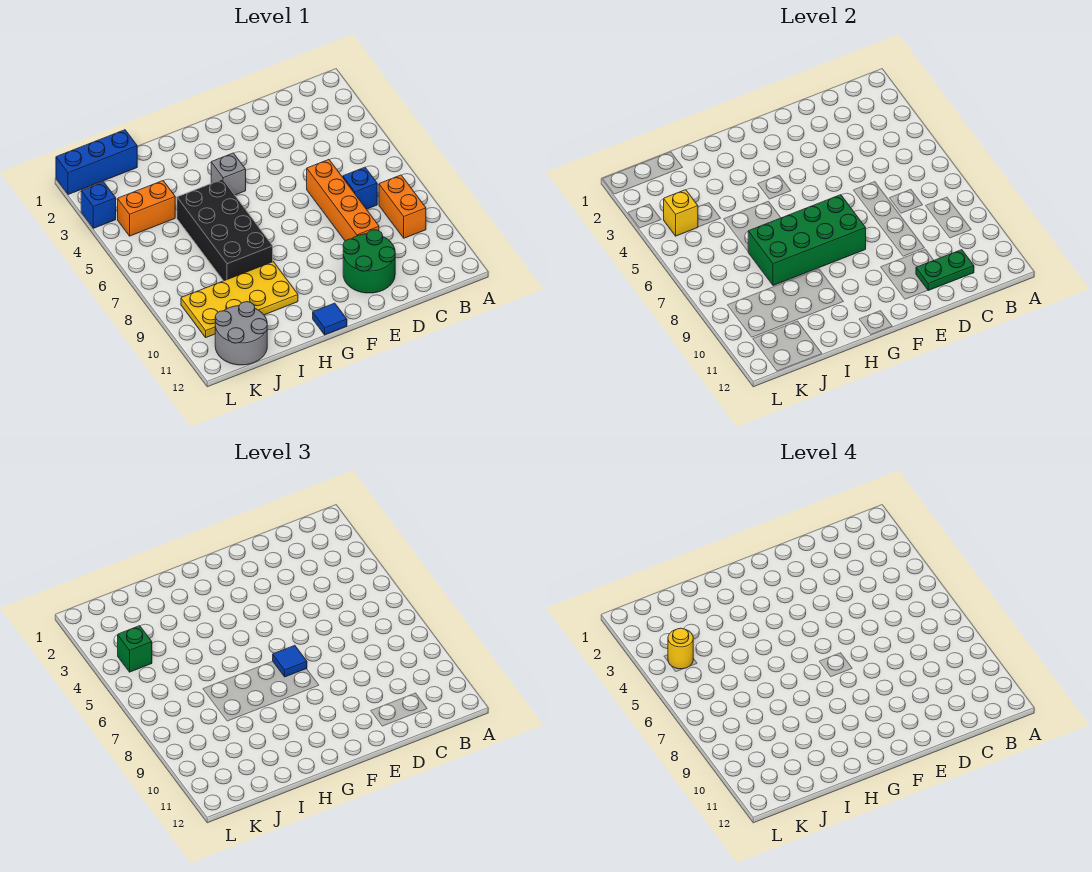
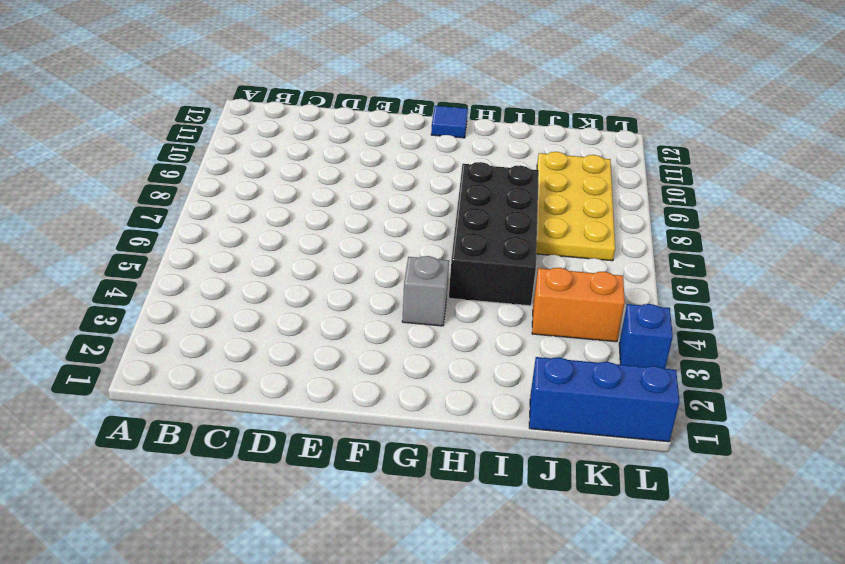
yellow 2x4 plate [536,152,615,261] -> yellow 2x4 plate turned to [181,262,298,337]
none -> orange 1x2 brick [379,175,426,238]
none -> blue 1x1 brick [343,167,377,209]
none -> orange 1x4 brick [307,160,379,241]

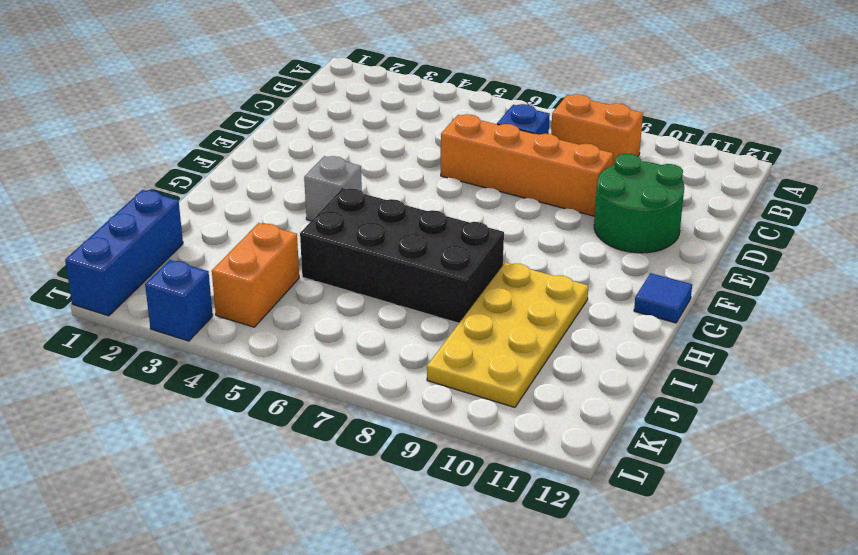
none -> grey 2x2 round brick [215,302,267,365]
none -> green 1x2 plate [916,250,974,290]
none -> green 2x4 brick [748,195,866,286]

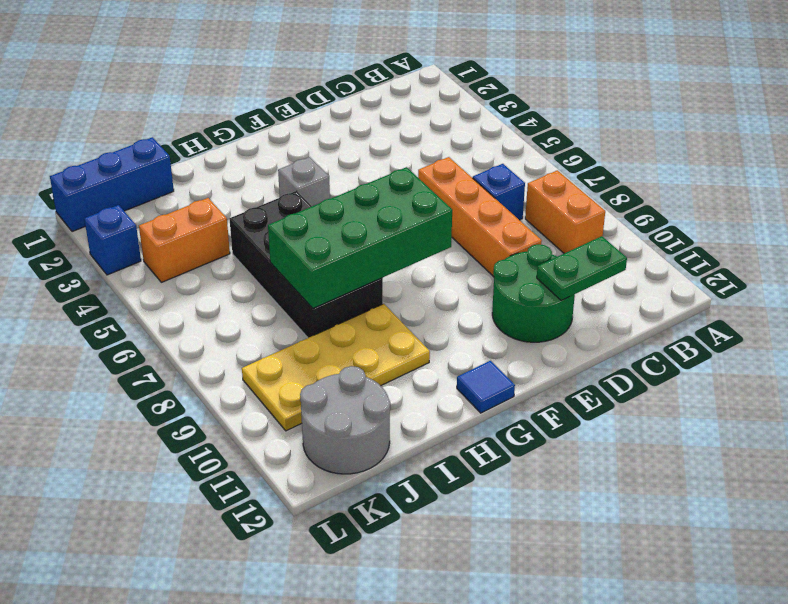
none -> yellow 1x1 brick [664,190,698,236]
none -> blue 1x1 tile [273,645,307,677]
none -> green 1x1 brick [118,626,152,672]

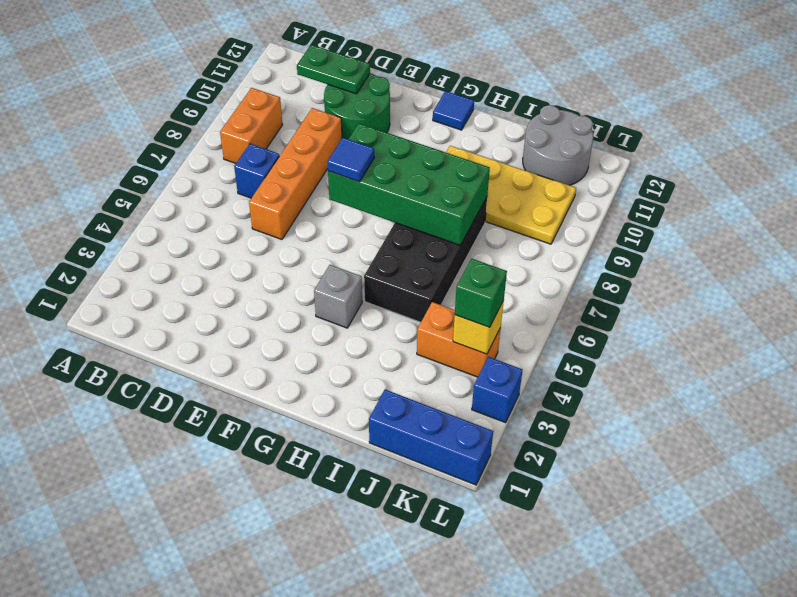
none -> yellow 1x1 round brick [668,628,693,669]

